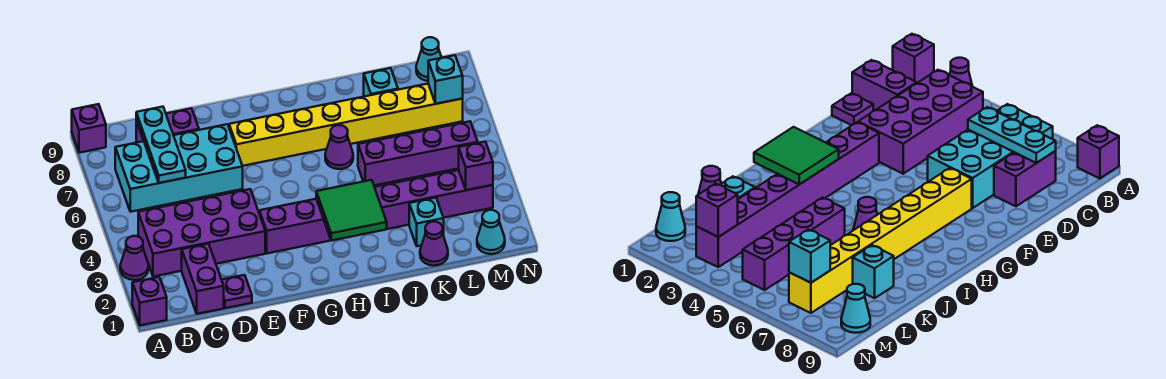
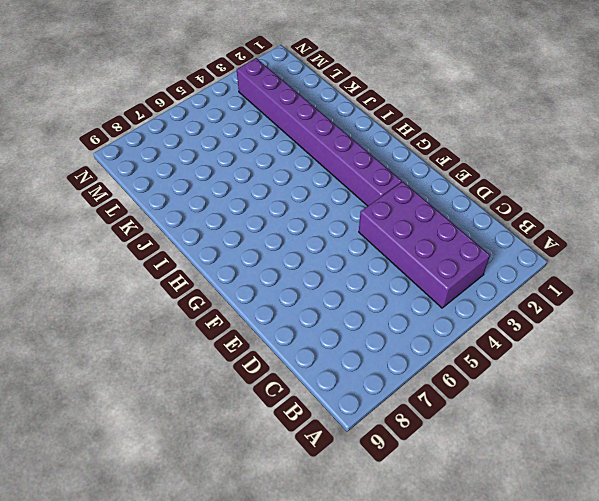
none -> purple 1x1 brick [132,277,167,325]
none -> purple 1x1 cone [120,236,148,280]
none -> purple 1x1 brick [72,104,106,153]

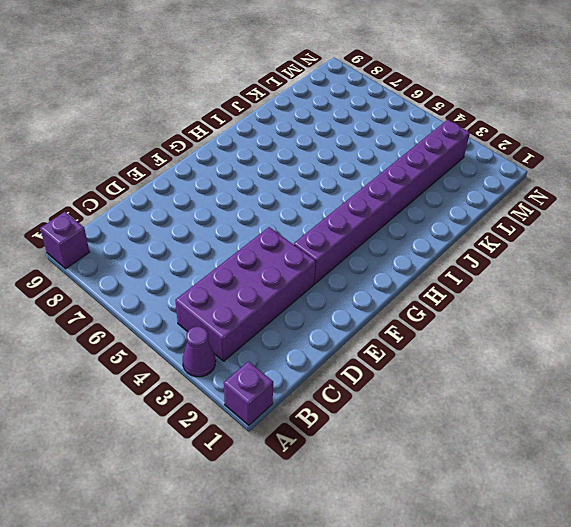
none -> cyan 2x4 brick [115,124,243,212]
none -> purple 1x2 brick [182,244,224,314]
none -> purple 1x2 brick [136,108,199,143]

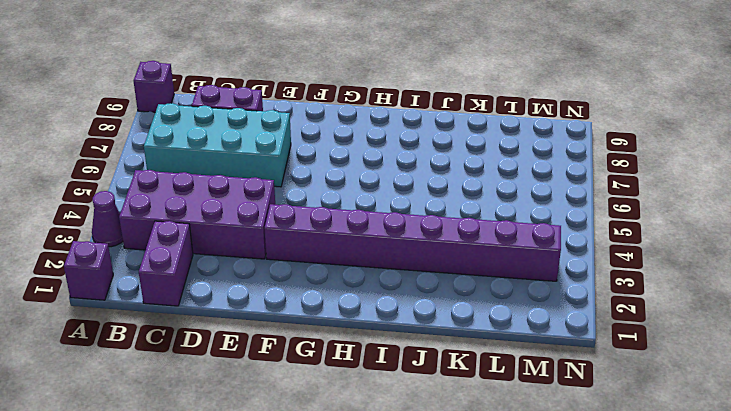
none -> purple 1x1 plate [222,275,252,308]
none -> yellow 1x8 brick [229,84,463,166]
none -> purple 1x1 cone [325,125,353,169]

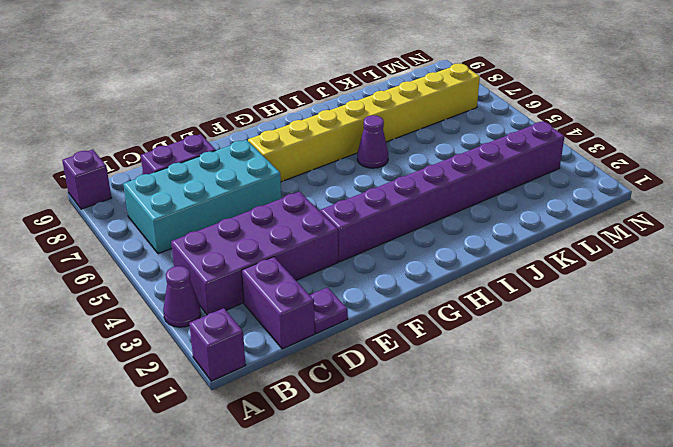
none -> purple 1x4 brick [358,121,478,186]
none -> purple 1x1 cone [420,222,448,266]
none -> cyan 1x1 brick [409,198,444,246]

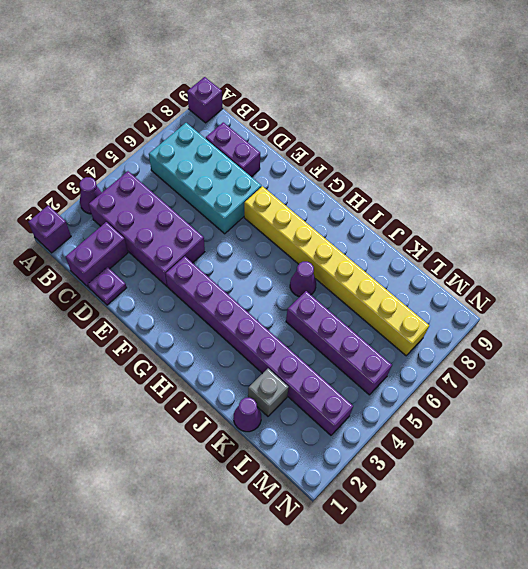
grey 1x1 brick [248,369,289,416] -> cyan 1x1 brick [409,198,444,246]
none -> cyan 1x1 brick [364,68,398,96]
none -> cyan 1x1 cone [477,210,505,254]
none -> cyan 1x1 cone [416,37,442,81]

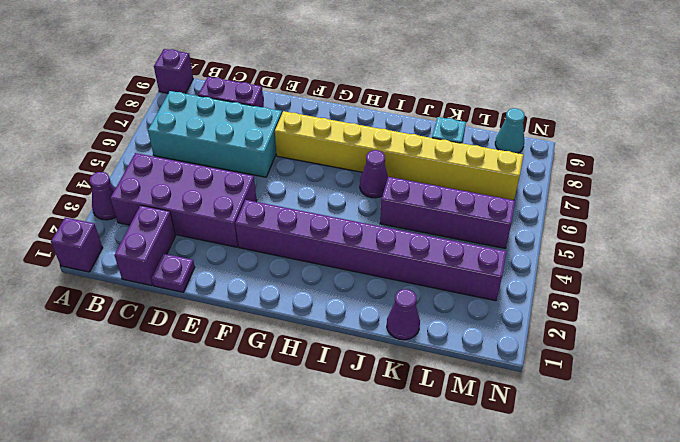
none -> cyan 1x1 brick [409,198,444,246]
none -> cyan 1x1 cone [477,210,505,254]
none -> cyan 1x3 plate [136,107,186,183]

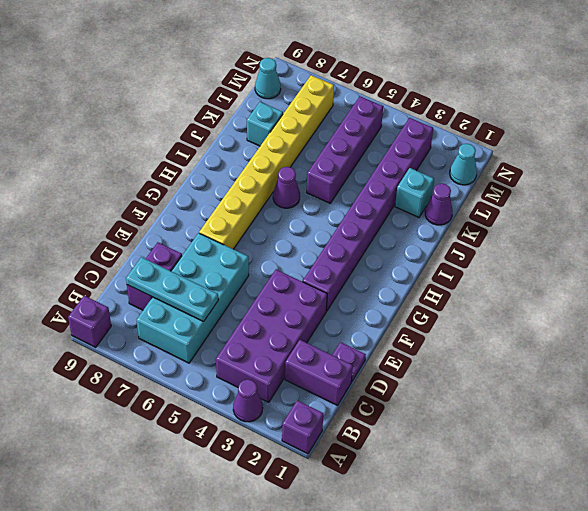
none -> green 2x2 tile [316,180,387,241]
none -> purple 1x1 brick [459,142,493,190]
none -> cyan 1x1 brick [428,55,463,104]

